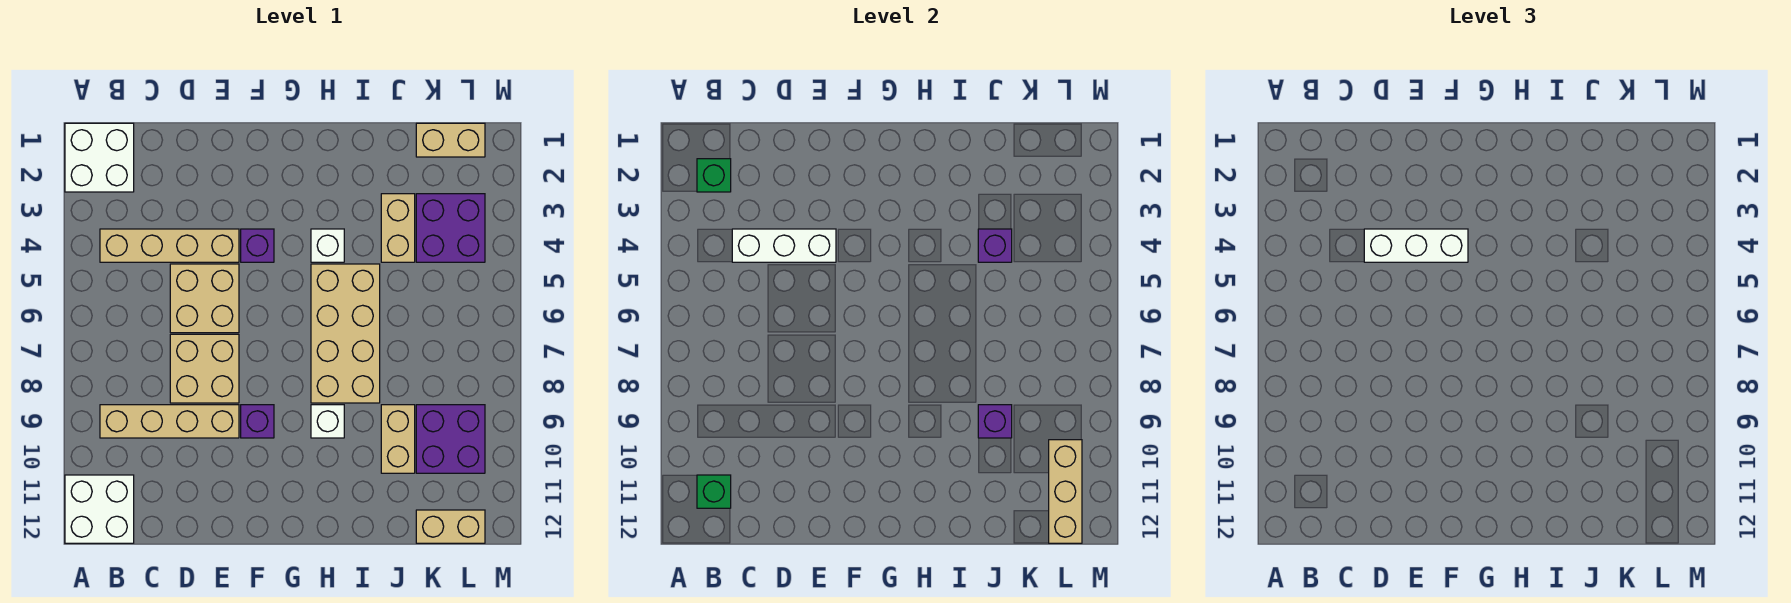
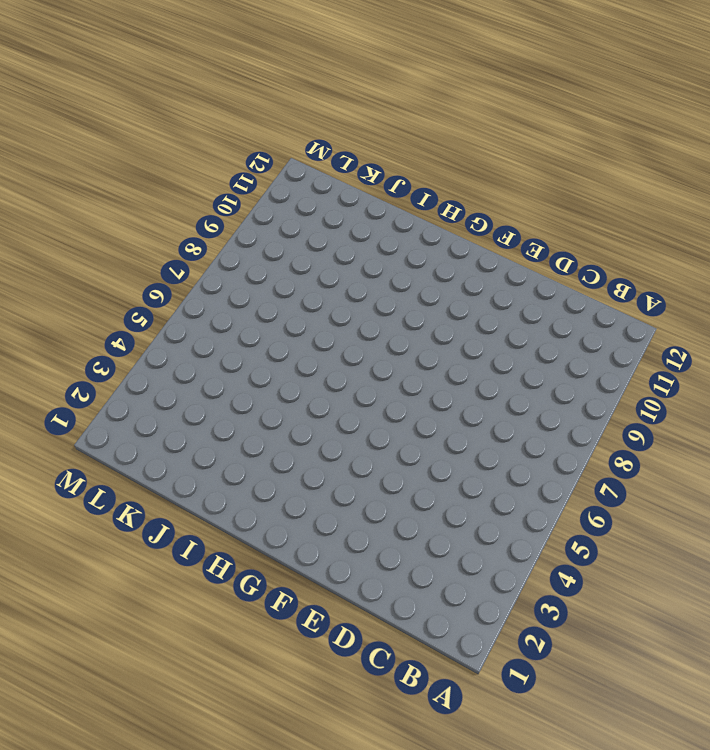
none -> white 2x2 brick [65,123,134,192]
none -> white 2x2 brick [65,475,134,543]
none -> tan 1x4 brick [100,229,239,262]

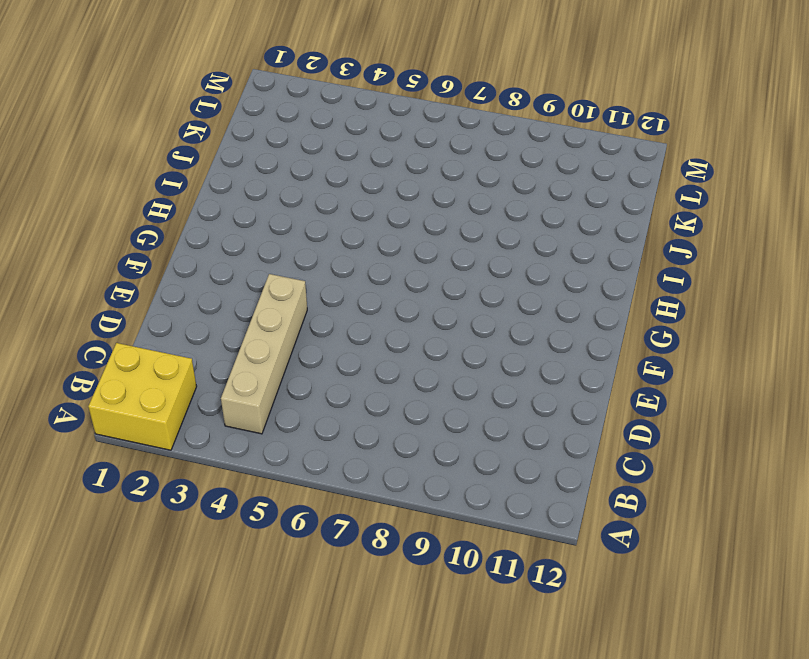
yellow 2x2 brick [88,343,197,450] -> white 2x2 brick [65,123,134,192]
none -> white 2x2 brick [65,475,134,543]
none -> tan 1x4 brick [100,405,239,438]
none -> tan 2x2 brick [170,264,239,333]

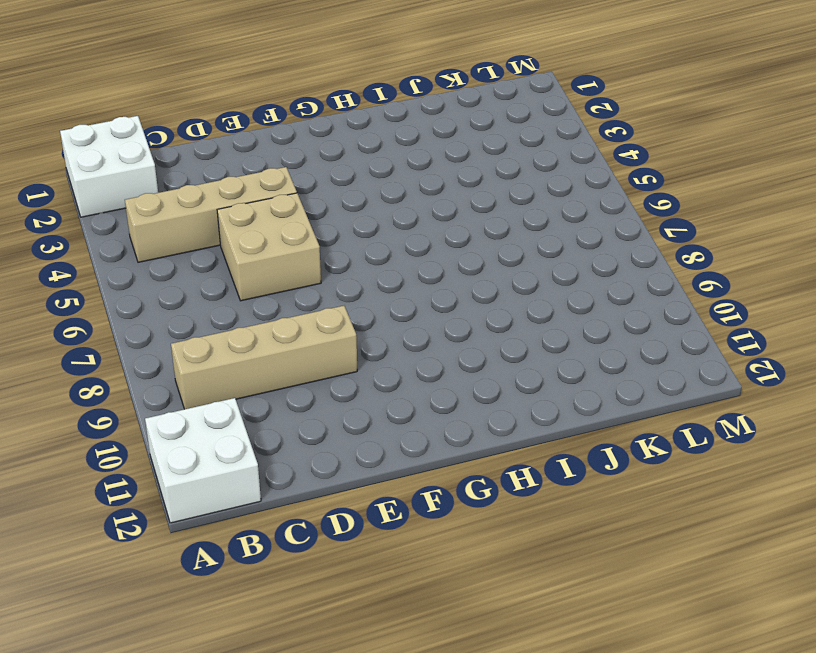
none -> tan 2x2 brick [170,334,239,403]
none -> purple 1x1 brick [241,229,274,262]
none -> purple 1x1 brick [241,405,274,438]

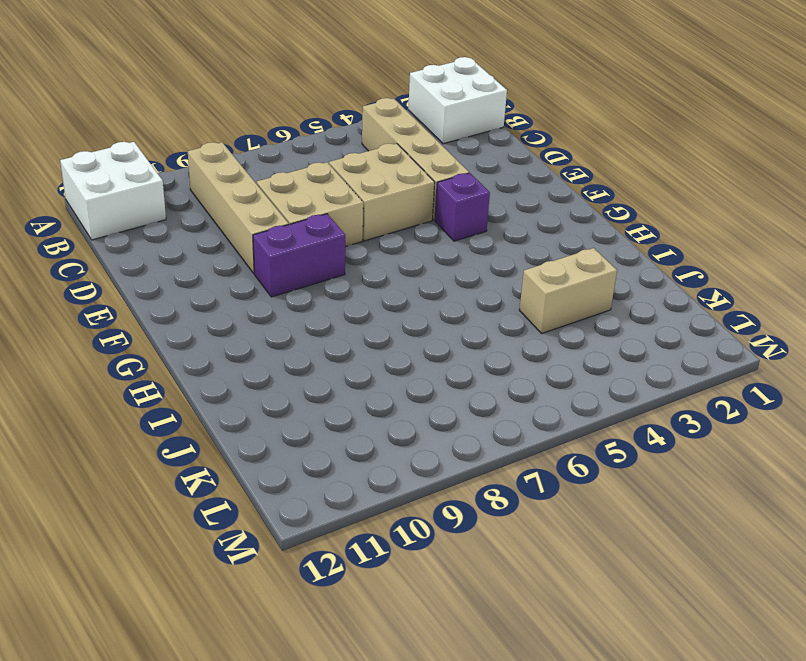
purple 1x2 brick [253,214,345,297] -> purple 1x1 brick [241,405,274,438]
none -> white 1x1 brick [311,229,344,262]
none -> tan 2x4 brick [311,264,380,403]
none -> white 1x1 brick [311,405,344,438]

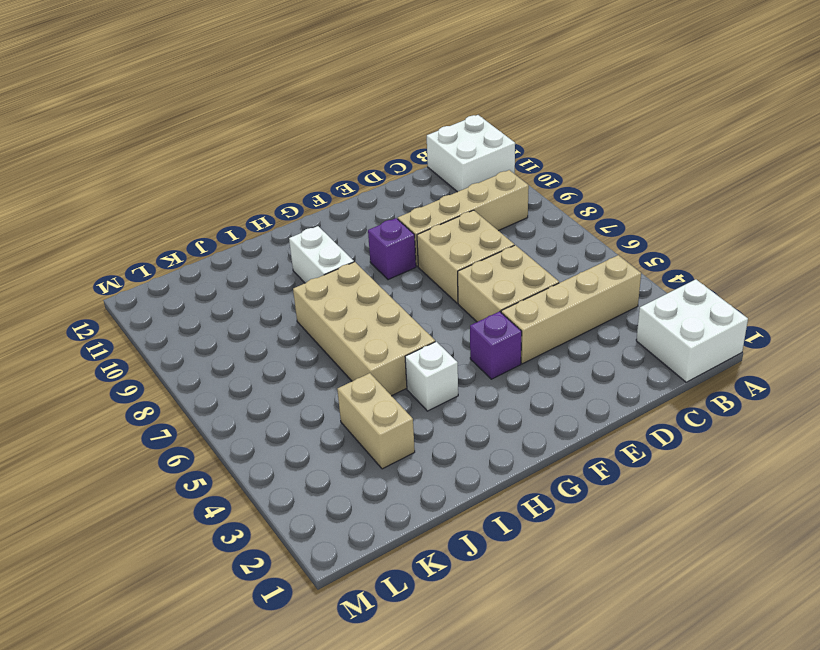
white 1x2 brick [289,226,354,283] -> white 1x1 brick [311,405,344,438]
none -> tan 1x2 brick [381,405,415,473]
none -> tan 1x2 brick [416,123,485,157]
none -> purple 2x2 brick [416,194,485,262]

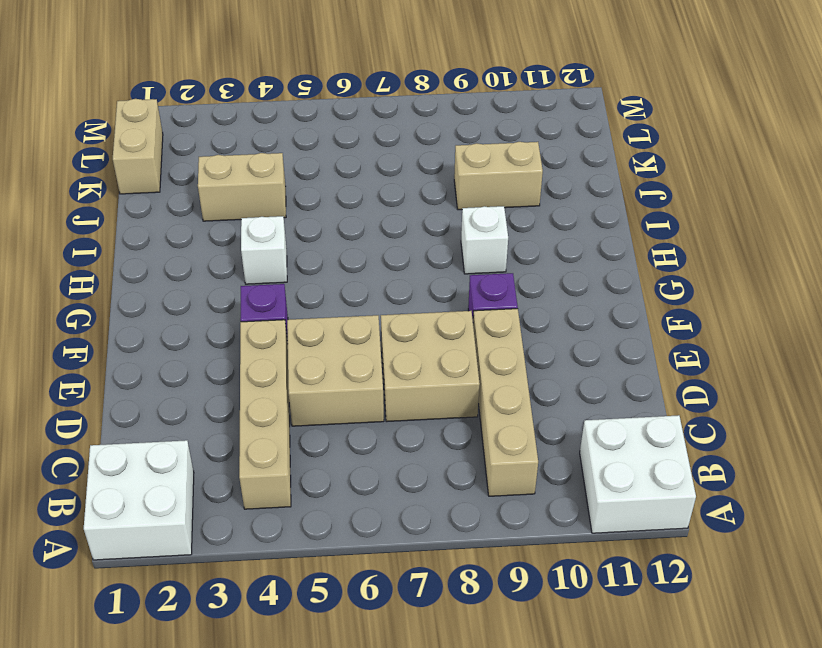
none -> tan 2x4 brick [311,264,380,403]
none -> purple 2x2 brick [416,194,485,262]
none -> purple 2x2 brick [416,405,485,473]

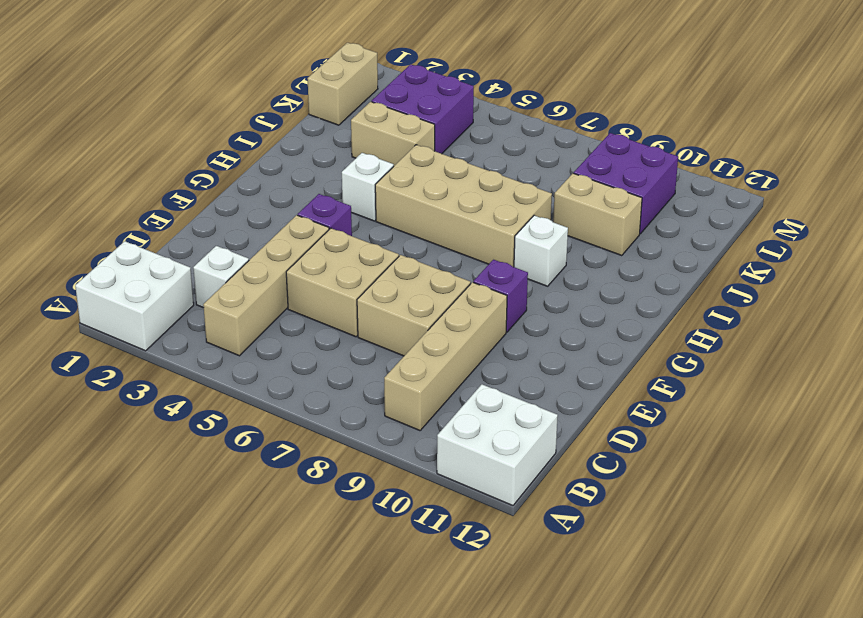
white 1x1 brick [193,246,249,308] -> none
none -> tan 1x2 brick [416,510,485,543]
none -> green 1x1 brick [697,159,731,192]
none -> green 1x1 brick [697,475,731,508]

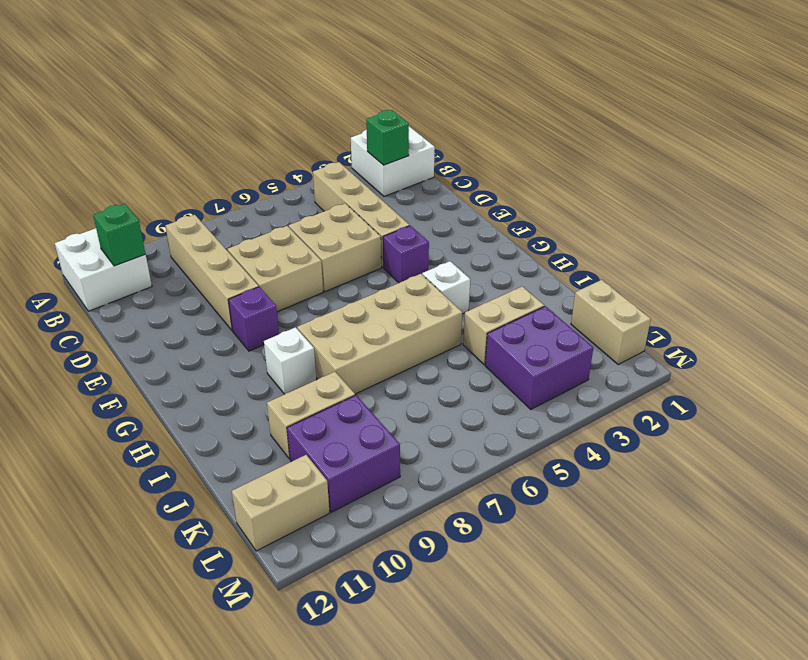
tan 1x2 brick [232,455,330,551] -> tan 1x2 brick turned to [416,510,485,543]
none -> white 1x3 brick [732,229,836,262]
none -> purple 1x1 brick [978,229,1012,262]
none -> purple 1x1 brick [978,405,1012,438]

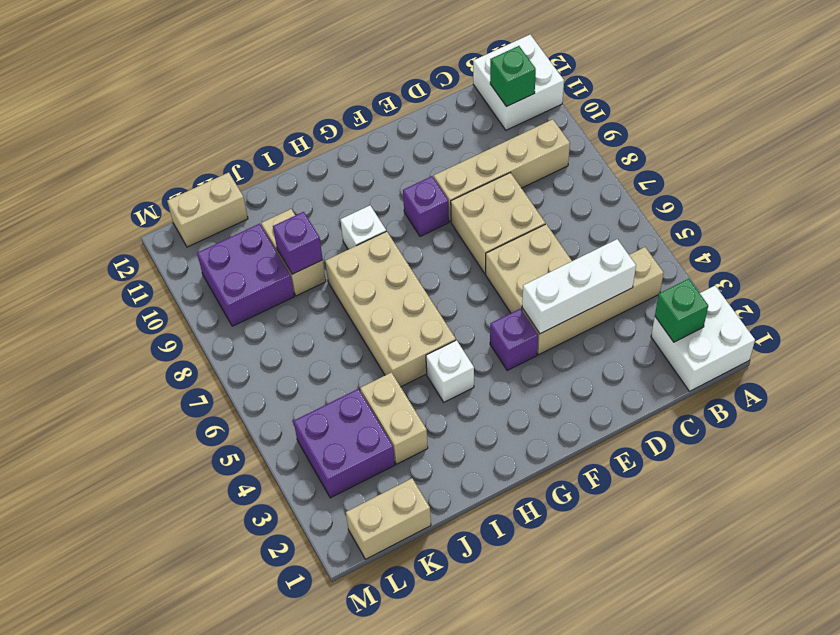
none -> purple 1x1 brick [978,229,1012,262]
none -> tan 1x3 brick [1049,440,1082,543]
none -> white 1x3 brick [1364,229,1468,262]

